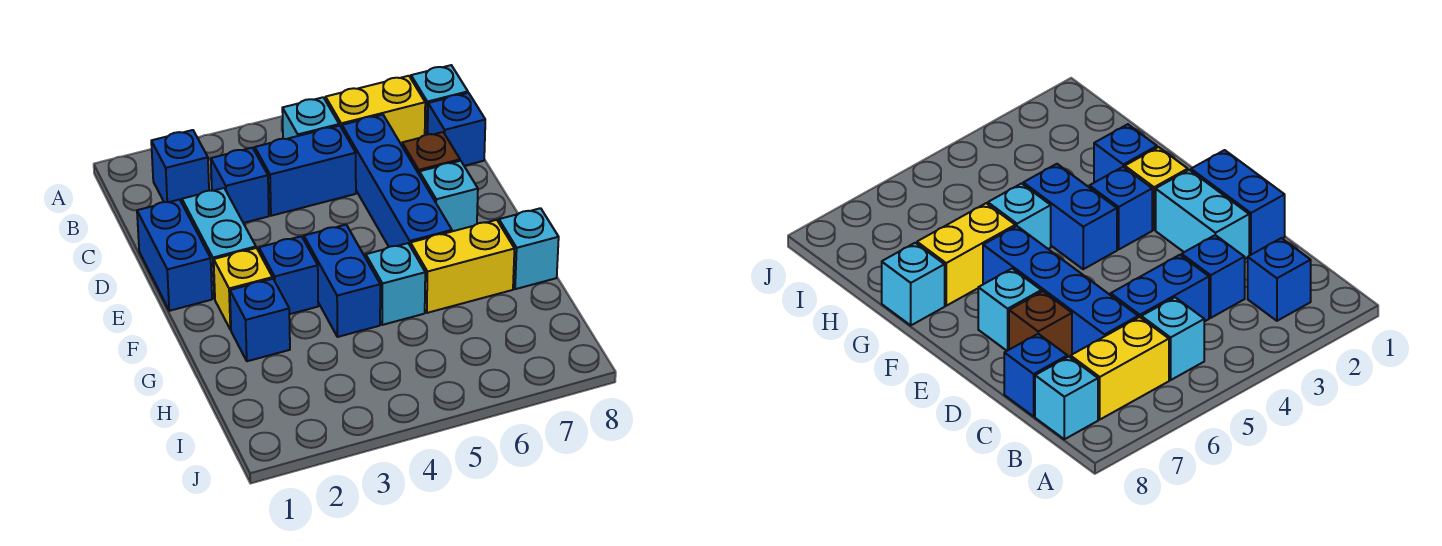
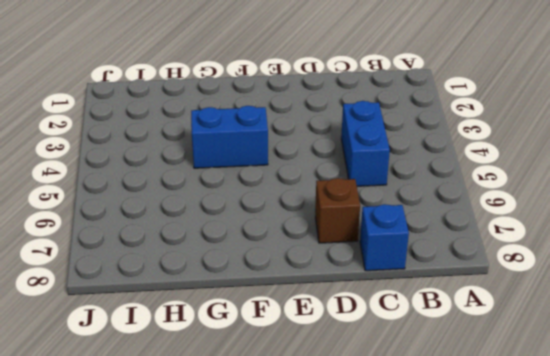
none -> blue 1x1 brick [151,130,209,203]
none -> cyan 1x1 brick [282,97,339,139]
none -> yellow 1x2 brick [326,76,425,145]

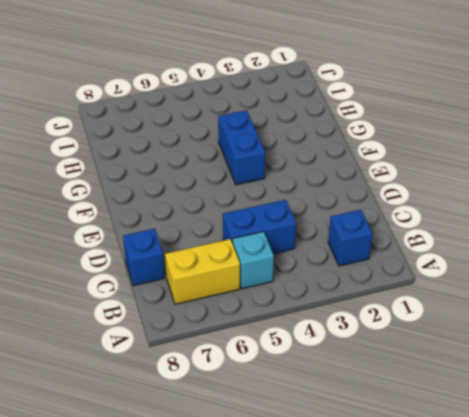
none -> cyan 1x1 brick [411,65,468,135]
none -> blue 1x1 brick [211,148,269,223]
none -> blue 1x4 brick [342,115,452,247]

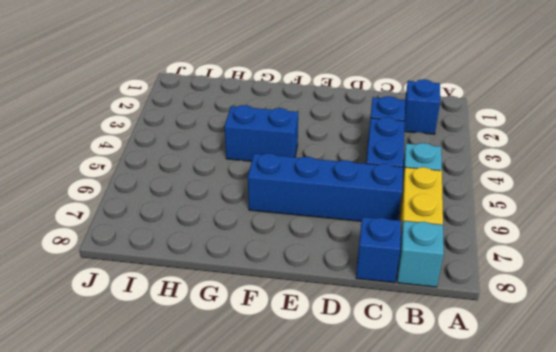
none -> blue 1x2 brick [137,199,212,311]
none -> cyan 1x2 brick [182,188,256,299]
none -> brown 1x1 brick [402,132,460,174]

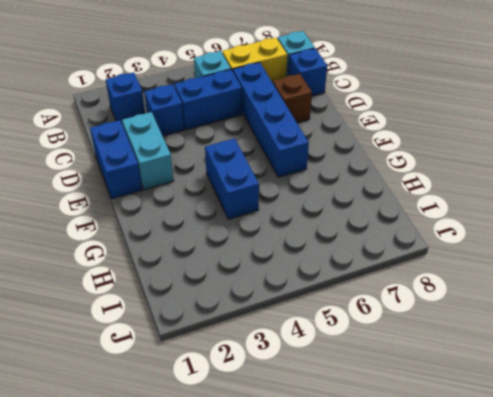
none -> cyan 1x1 brick [419,161,478,231]
none -> yellow 1x1 brick [214,248,273,330]
none -> blue 1x1 brick [259,236,318,314]

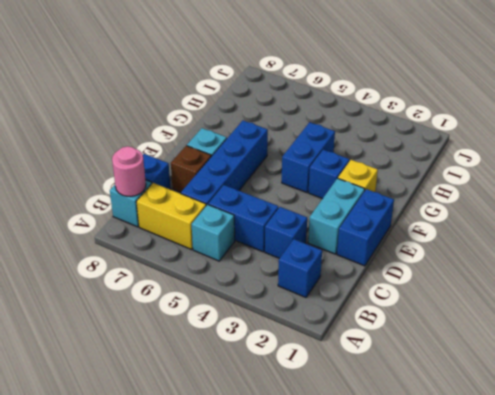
pink 1x1 round brick [112,146,146,196] -> none
none -> blue 1x1 brick [230,279,290,361]
none -> cyan 1x1 brick [366,243,425,325]
none -> yellow 1x2 brick [410,220,514,313]

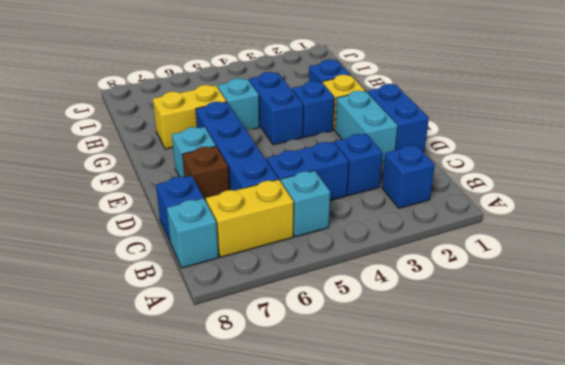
none -> cyan 1x1 brick [499,208,559,289]

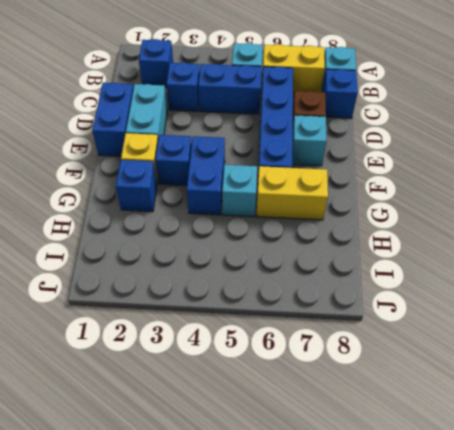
none -> cyan 1x1 brick [499,208,559,289]

